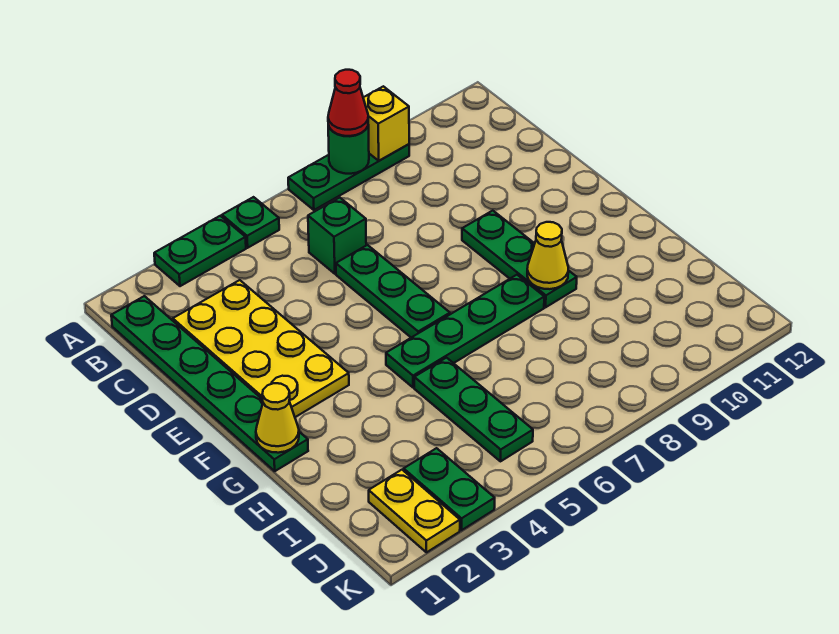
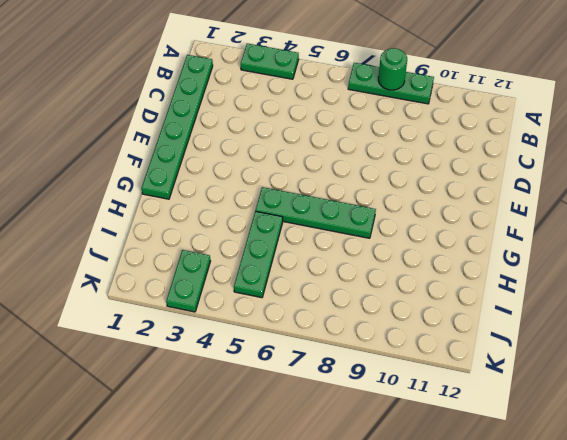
none -> green 1x1 plate [222,197,279,248]
none -> yellow 2x4 plate [173,280,349,417]
none -> green 1x1 brick [308,197,366,274]

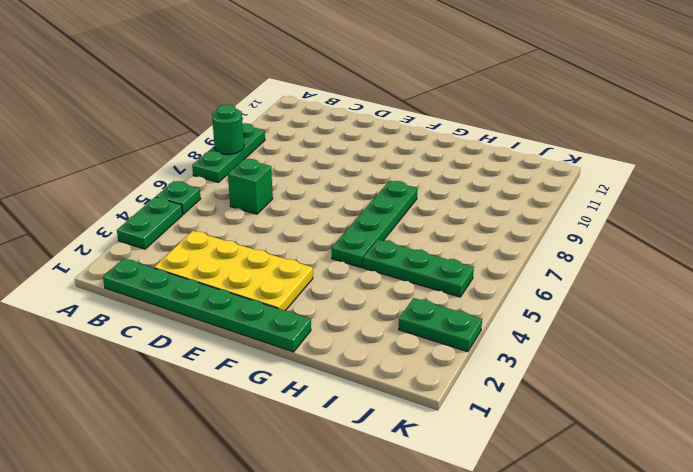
none -> green 1x3 plate [336,245,450,338]
none -> green 1x3 plate [462,211,577,307]
none -> yellow 1x2 plate [369,470,460,552]

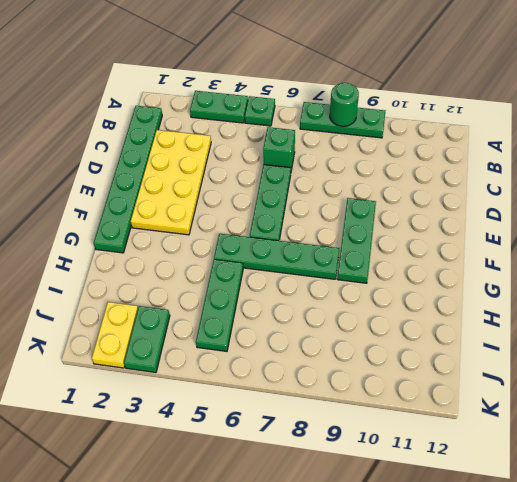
none -> yellow 1x1 brick [363,86,409,161]
none -> yellow 1x1 cone [256,383,299,453]
none -> yellow 1x1 cone [527,222,568,289]

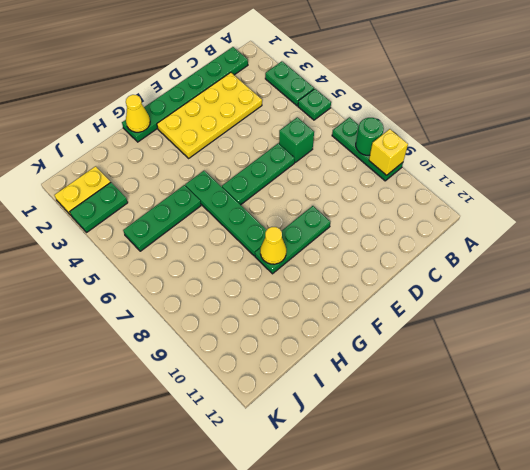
none -> red 1x1 cone [328,70,368,136]

